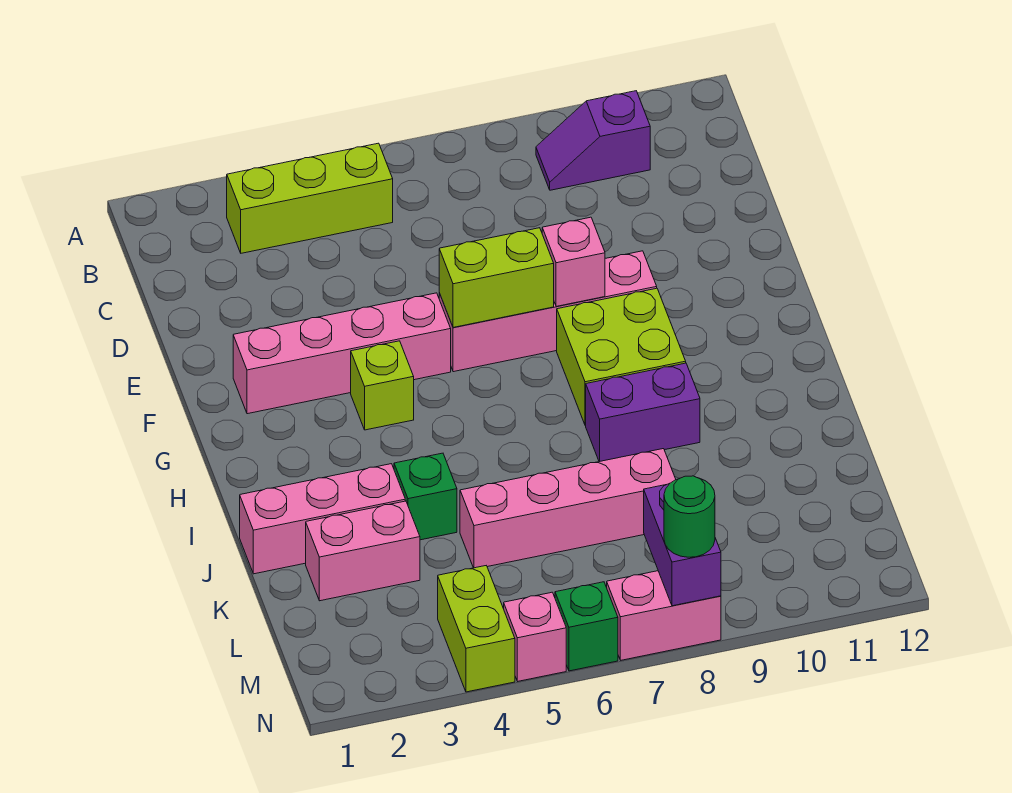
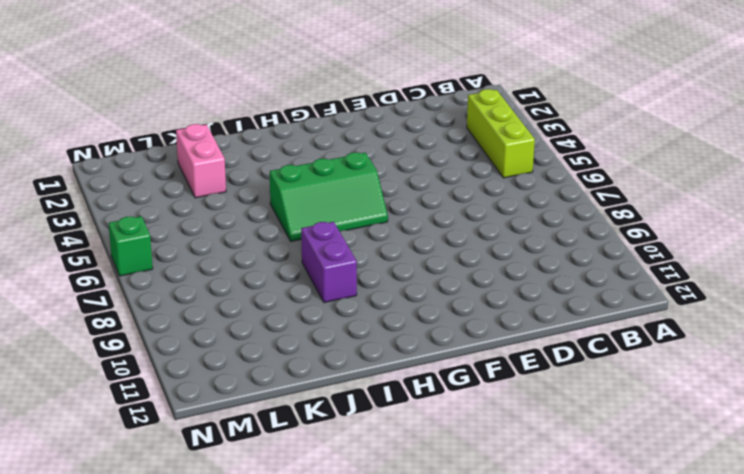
green 2x3 slope [270,152,388,241] -> none
none -> purple 1x2 slope [536,91,650,190]
none -> pink 1x4 brick [233,293,451,414]
none -> pink 1x4 brick [439,251,657,372]

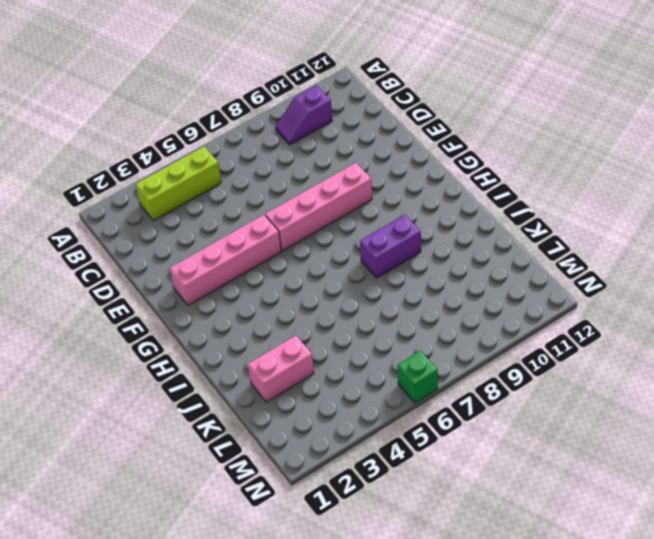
none -> lime 1x1 brick [351,341,414,430]
none -> lime 2x2 brick [557,288,686,425]
none -> pink 1x3 brick [240,464,405,574]

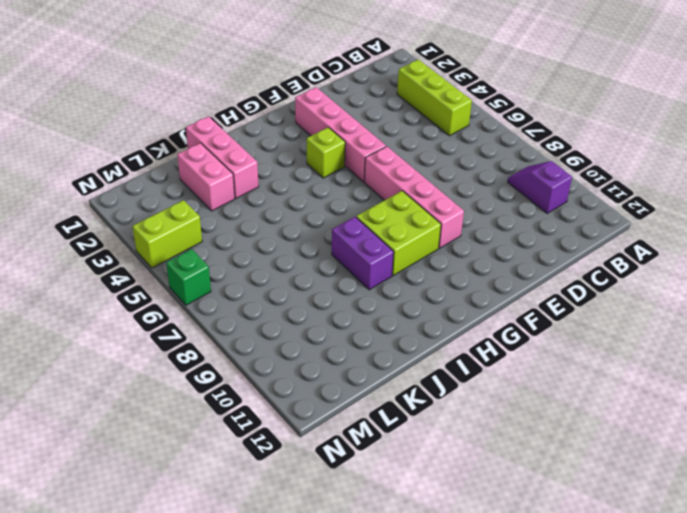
none -> green 1x1 brick [394,453,457,540]
none -> pink 1x4 brick [460,449,676,568]
none -> pink 1x1 brick [504,592,566,681]

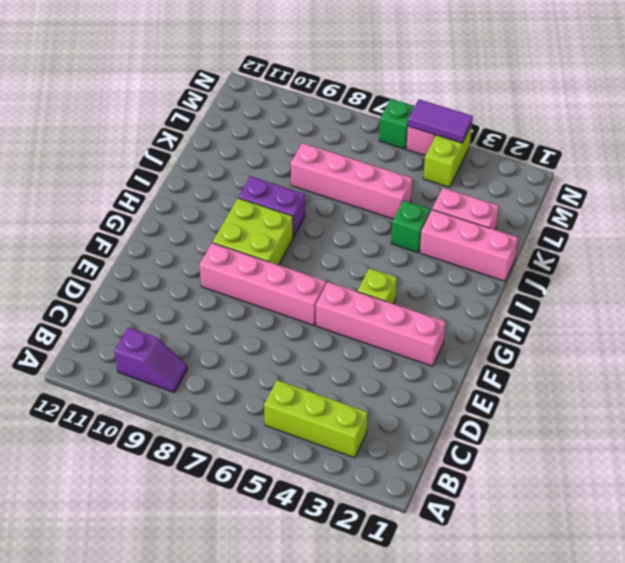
purple 1x2 tile [408,99,473,143] -> none
none -> pink 1x2 brick [607,571,721,660]
none -> lime 1x2 brick [439,228,554,327]
none -> pink 1x1 brick [542,217,605,306]

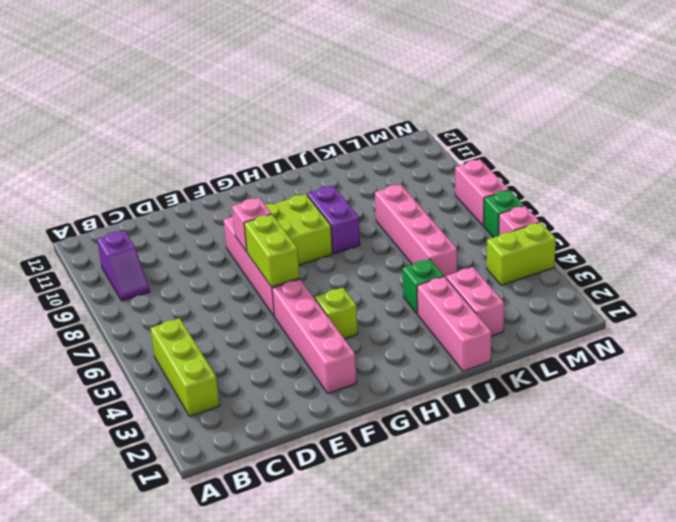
none -> purple 1x2 brick [644,483,721,606]
none -> green 1x1 round brick [664,476,715,557]

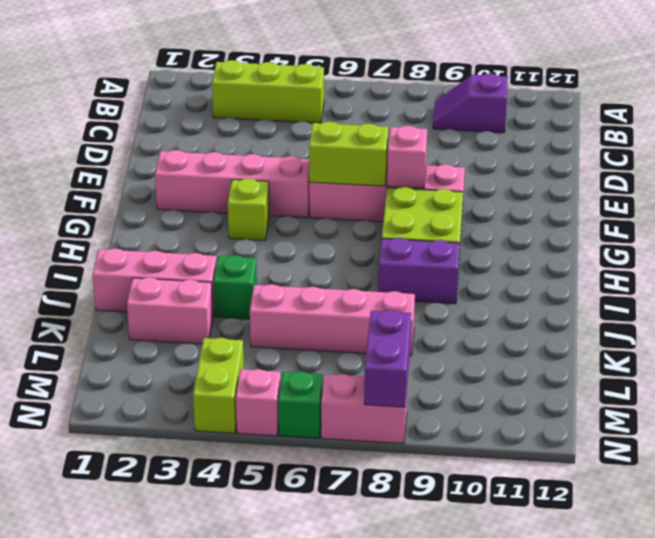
none -> green 1x1 round brick [664,476,715,557]

